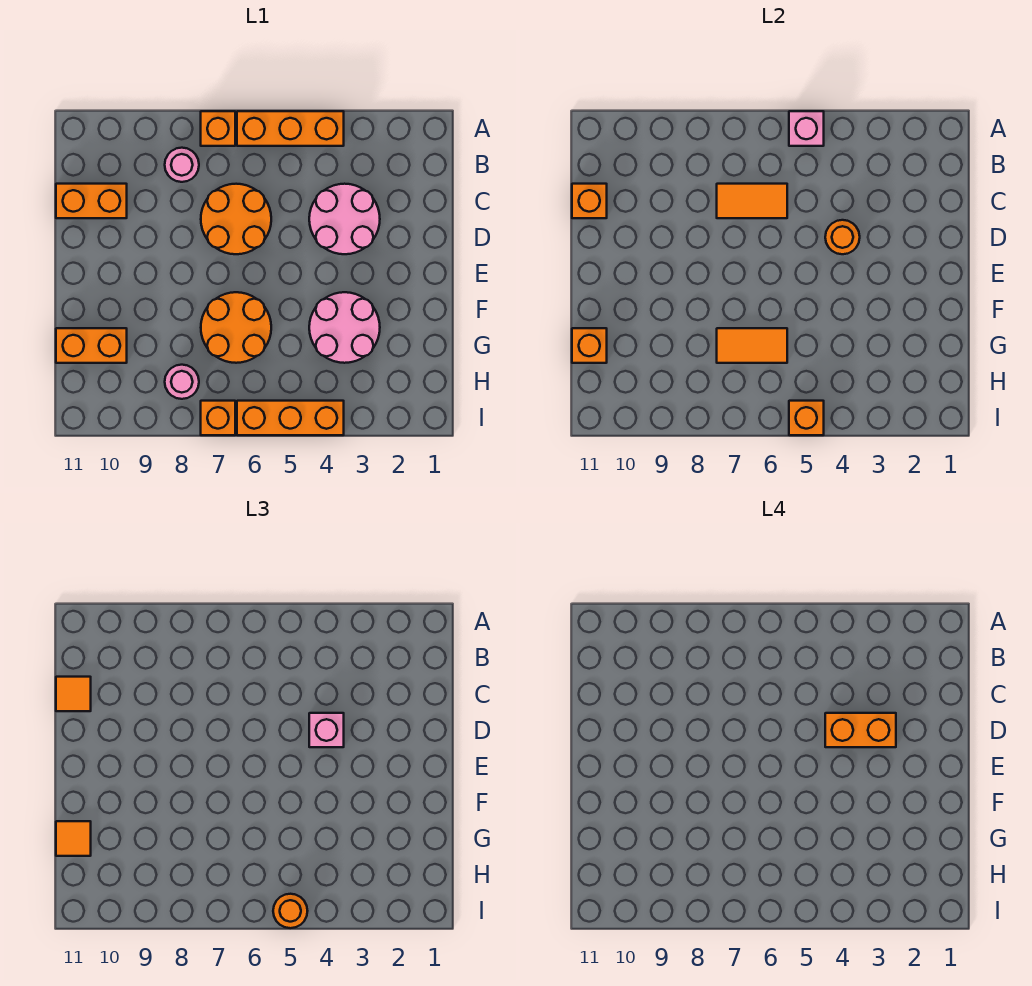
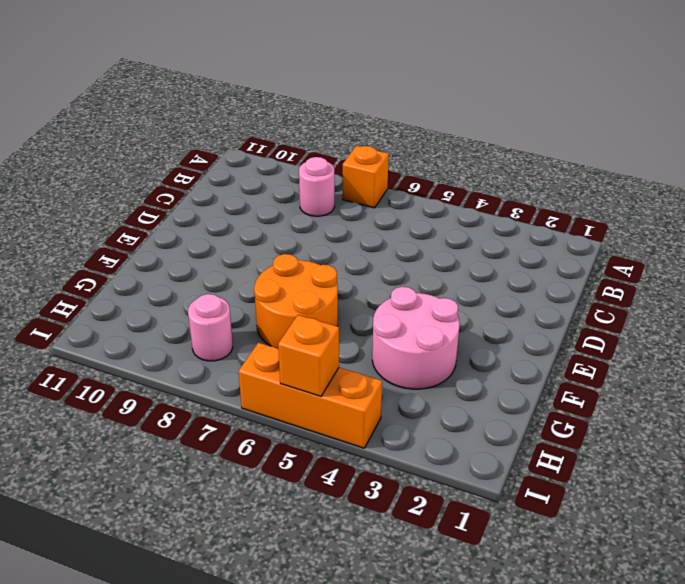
none -> orange 1x3 brick [237,111,344,146]
none -> pink 2x2 round brick [309,184,380,254]
none -> orange 2x2 round brick [201,184,271,254]

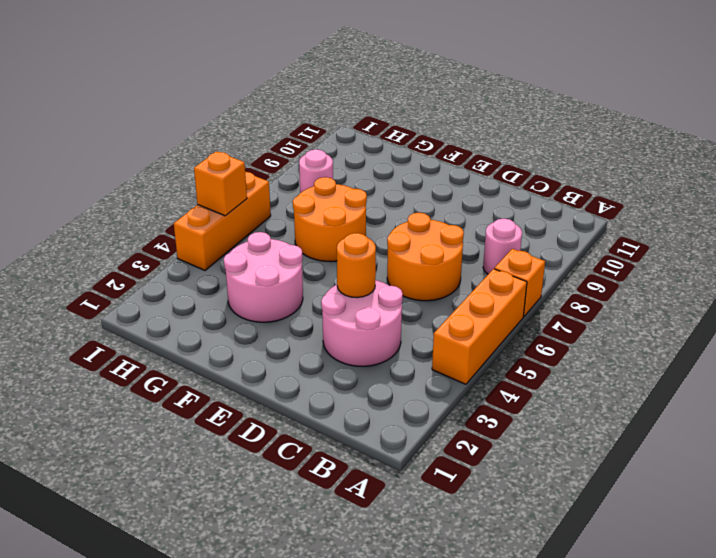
none -> orange 1x2 brick [56,184,127,218]
none -> orange 1x2 brick [56,328,127,363]
none -> orange 1x1 brick [201,401,235,435]

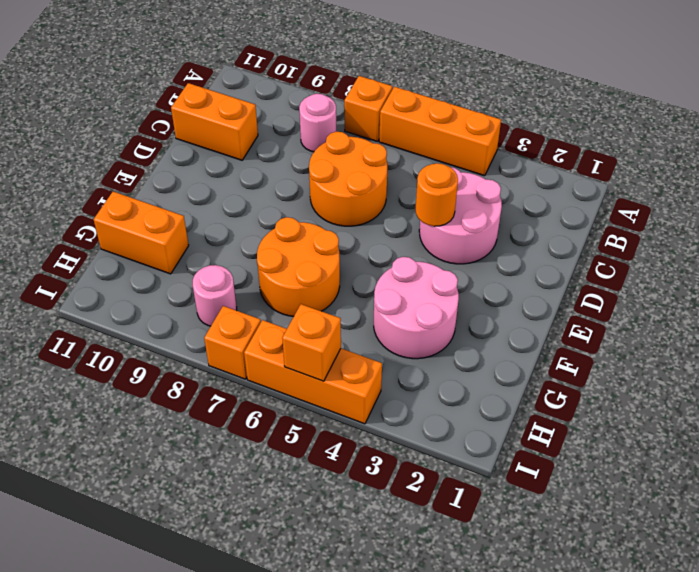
none -> pink 1x1 brick [789,111,824,146]
none -> orange 1x2 tile [717,184,787,218]
none -> orange 1x1 brick [572,184,607,218]

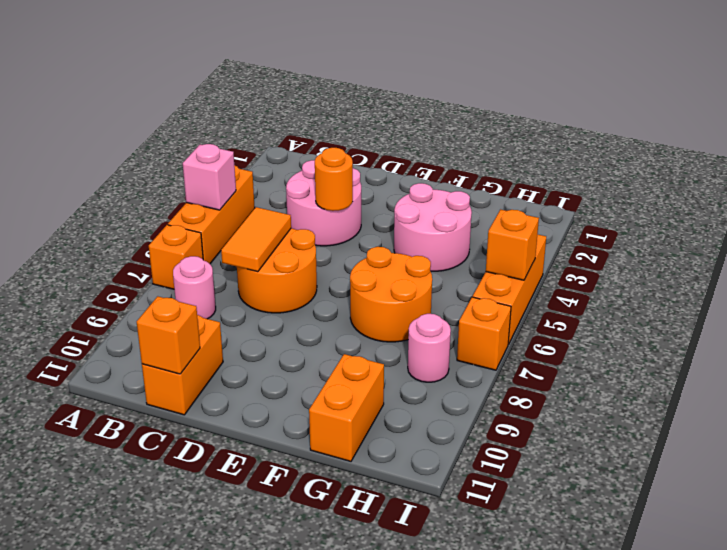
none -> orange 1x2 tile [717,328,787,363]
none -> orange 1x1 brick [572,328,607,363]
none -> orange 1x1 tile [56,677,91,711]

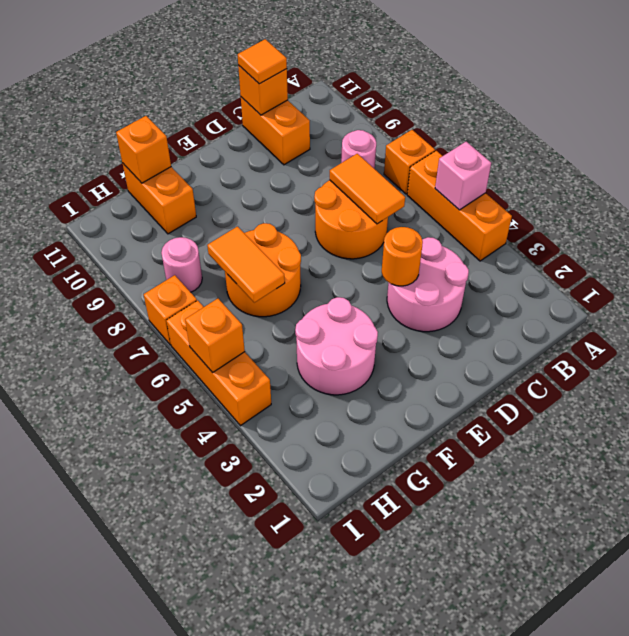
none -> pink 1x1 brick [309,713,344,747]
none -> orange 1x1 tile [56,821,91,856]
none -> orange 1x1 round brick [273,894,307,928]

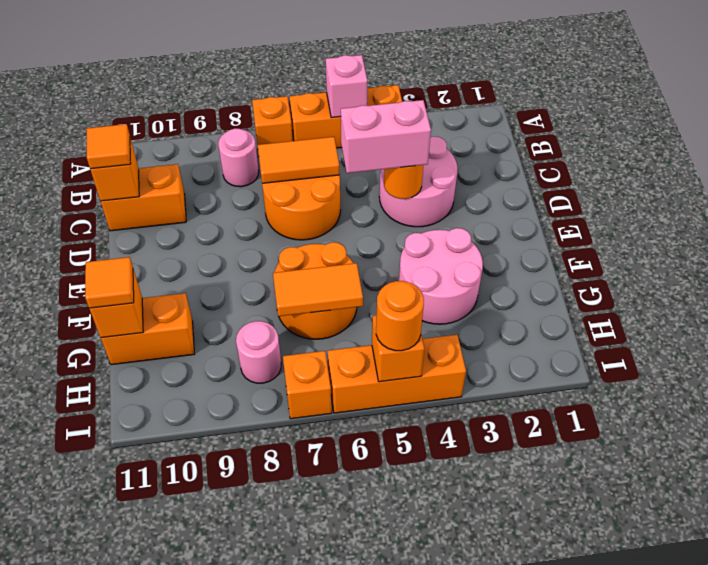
pink 1x2 brick [341,100,431,173] -> pink 1x1 brick [309,713,344,747]
none -> orange 1x2 brick [825,713,896,747]

